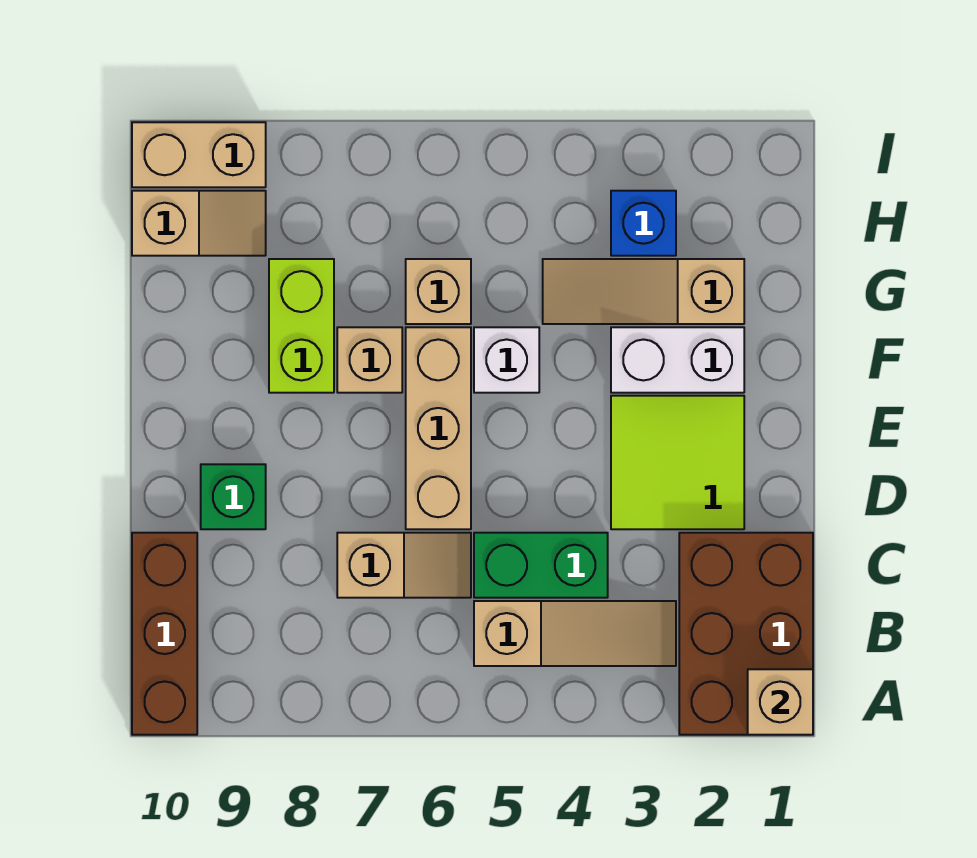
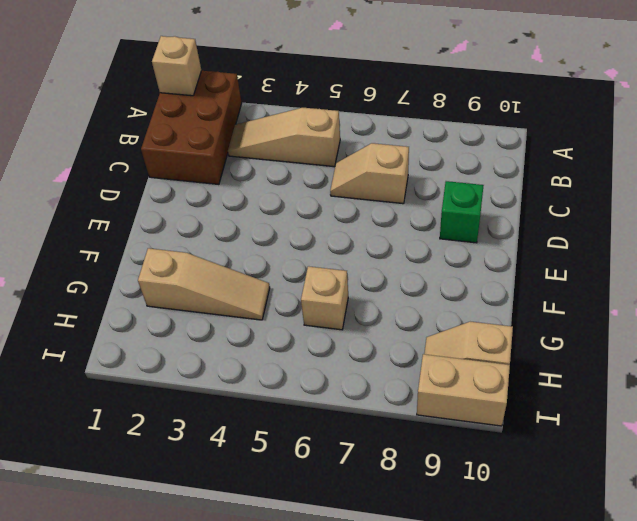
none -> brown 1x3 brick [132,533,197,735]
none -> green 1x2 brick [474,533,608,598]
none -> lime 2x2 tile [611,396,744,529]

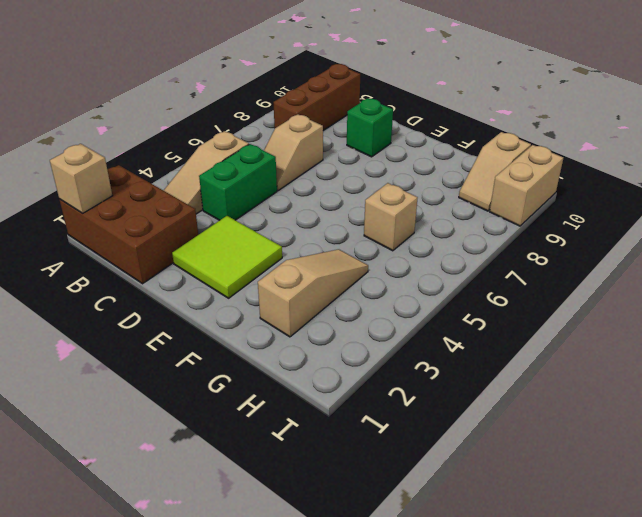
brown 1x3 brick [273,64,360,131] -> brown 1x3 brick turned to [132,533,197,735]
none -> tan 1x3 brick [406,327,471,529]
none -> white 1x2 brick [611,327,744,393]
none -> white 1x1 brick [474,327,539,393]

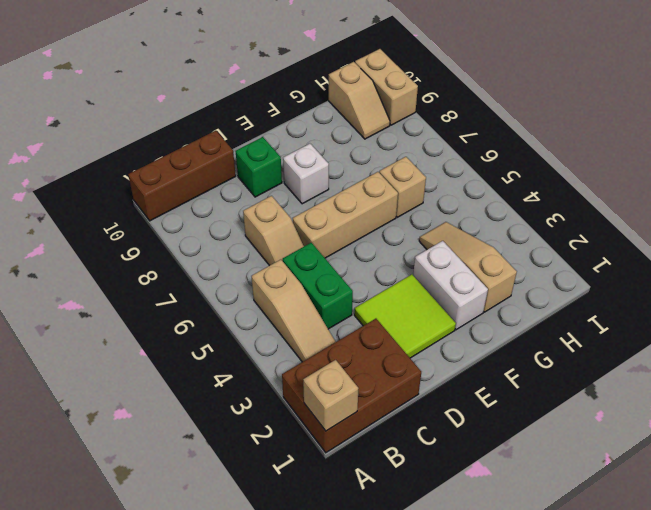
white 1x1 brick [283,144,329,204] -> white 1x1 brick moved to [474,327,539,393]
none -> tan 1x1 brick [337,327,402,393]
none -> lime 1x2 brick [269,259,334,393]
none -> blue 1x1 brick [611,191,676,256]

